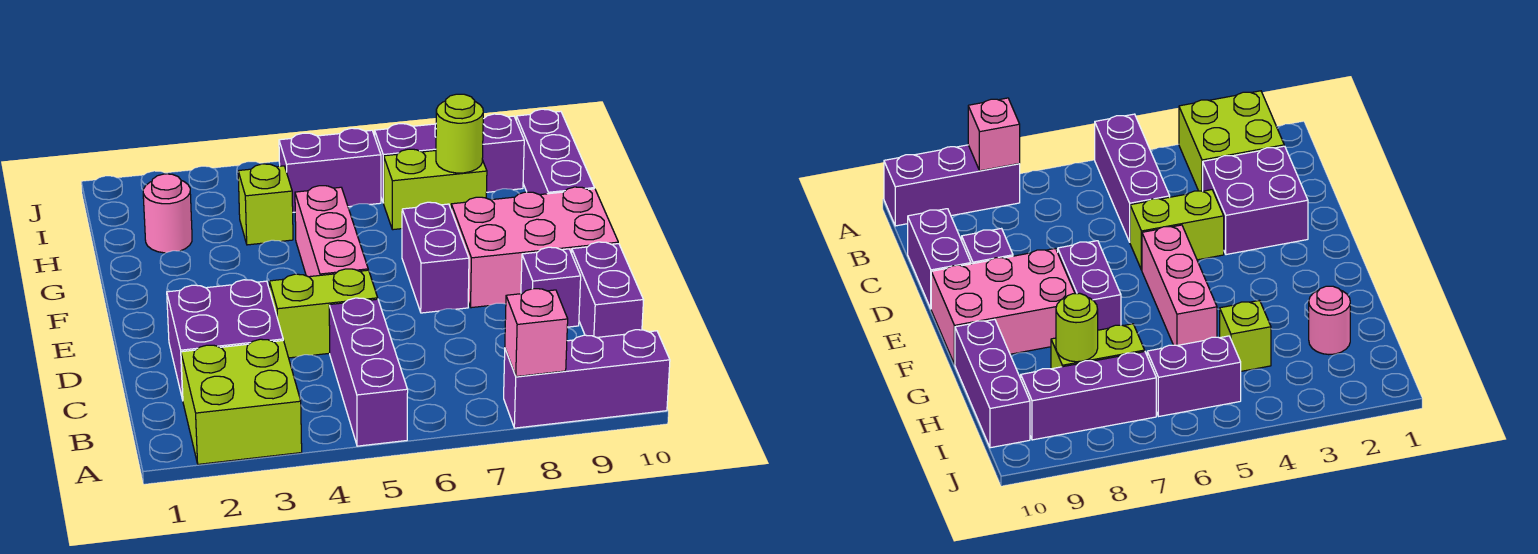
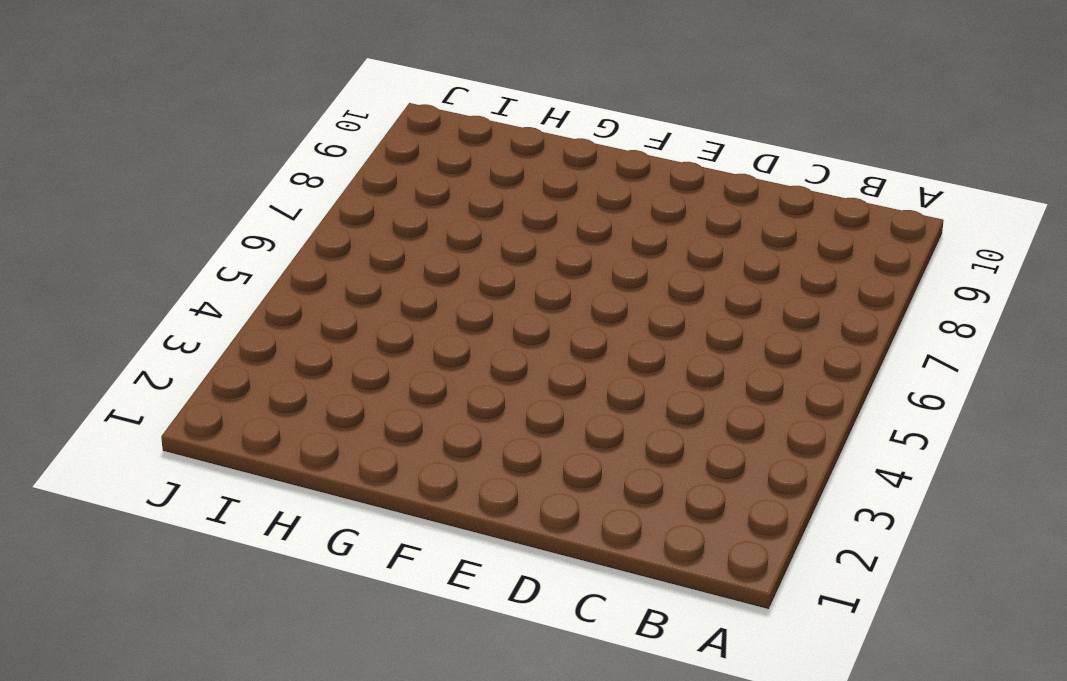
none -> lime 2x2 brick [181,339,302,464]
none -> purple 1x3 brick [329,298,408,446]
none -> purple 1x3 brick [504,330,670,428]

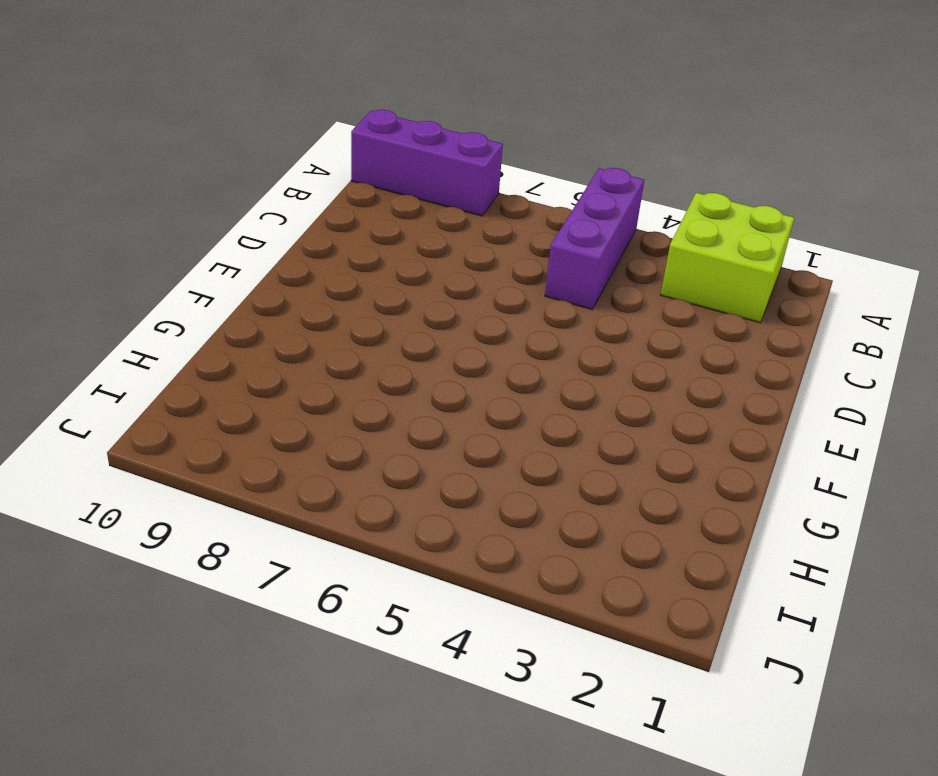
none -> purple 2x2 brick [167,280,283,400]
none -> purple 1x2 brick [572,242,644,337]
none -> lime 1x2 brick [269,269,378,358]

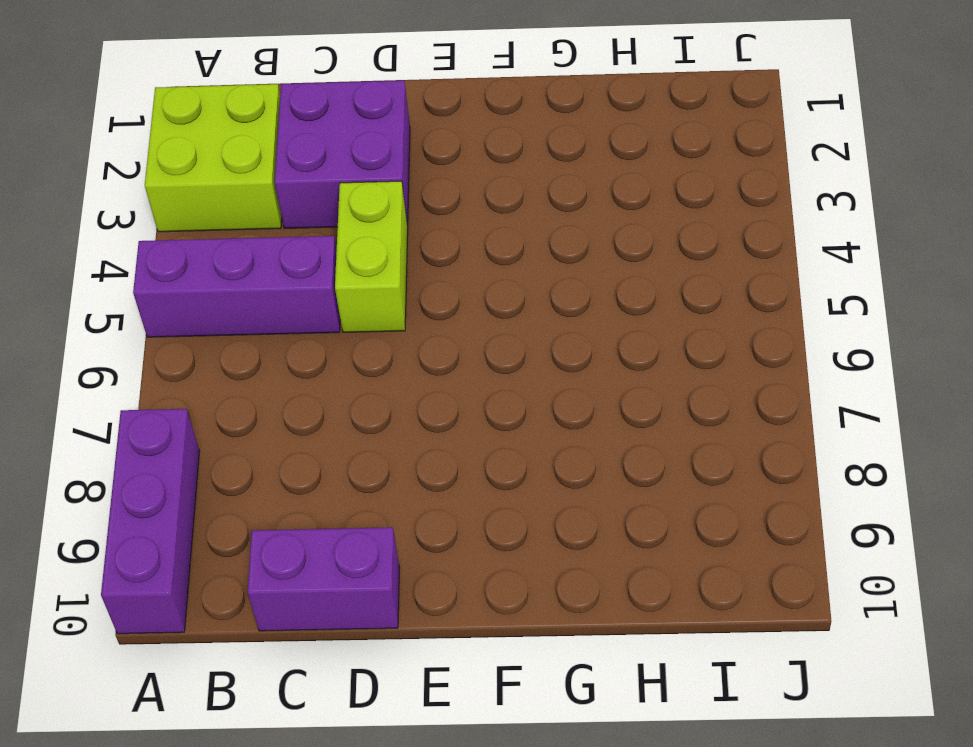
none -> purple 1x1 brick [521,247,581,327]
none -> pink 1x3 brick [295,186,368,277]
none -> purple 1x2 brick [402,202,469,313]

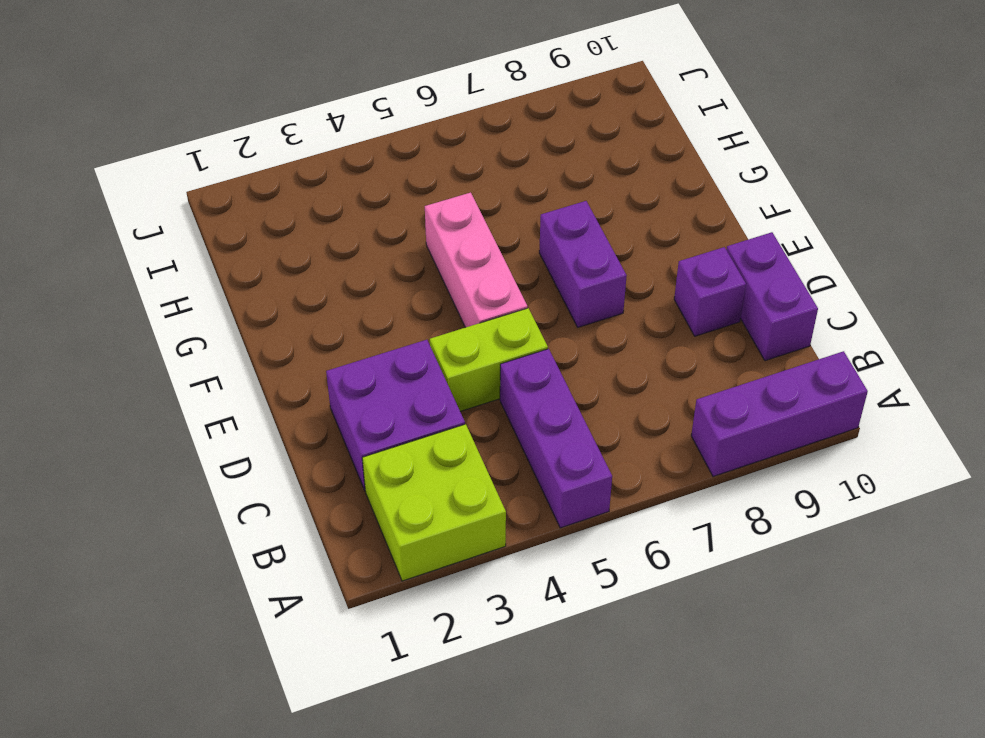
none -> pink 2x3 brick [451,187,618,308]
none -> purple 1x3 brick [516,109,594,195]
none -> pink 1x1 round brick [143,174,192,253]

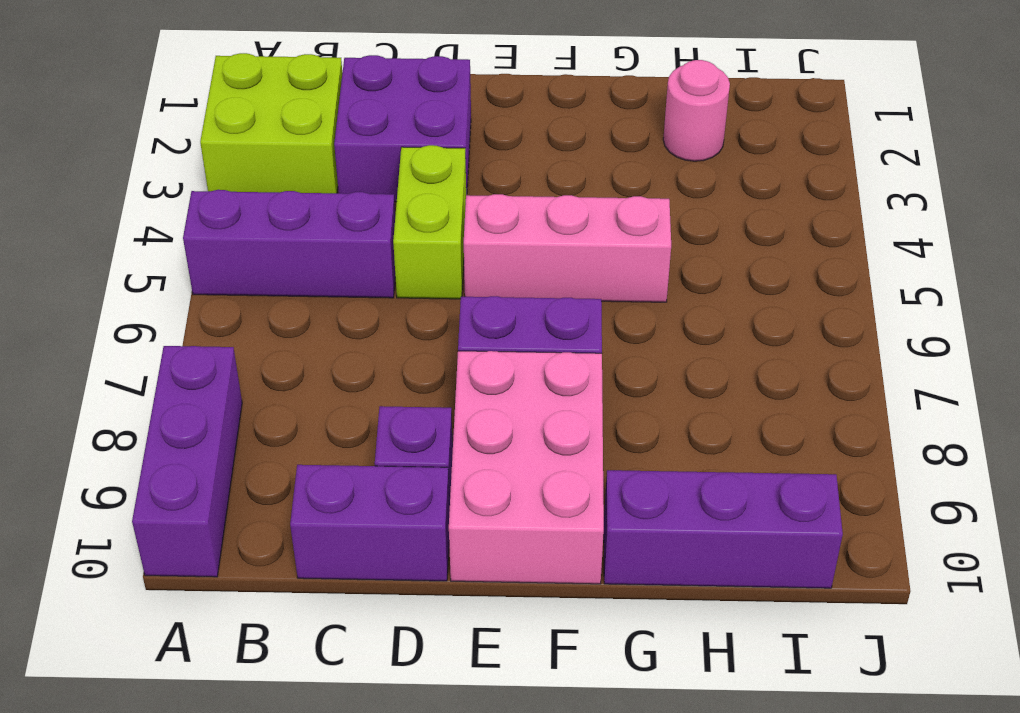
none -> lime 1x1 brick [238,164,293,245]
none -> lime 1x2 brick [384,149,487,230]
none -> purple 1x2 brick [279,128,381,212]

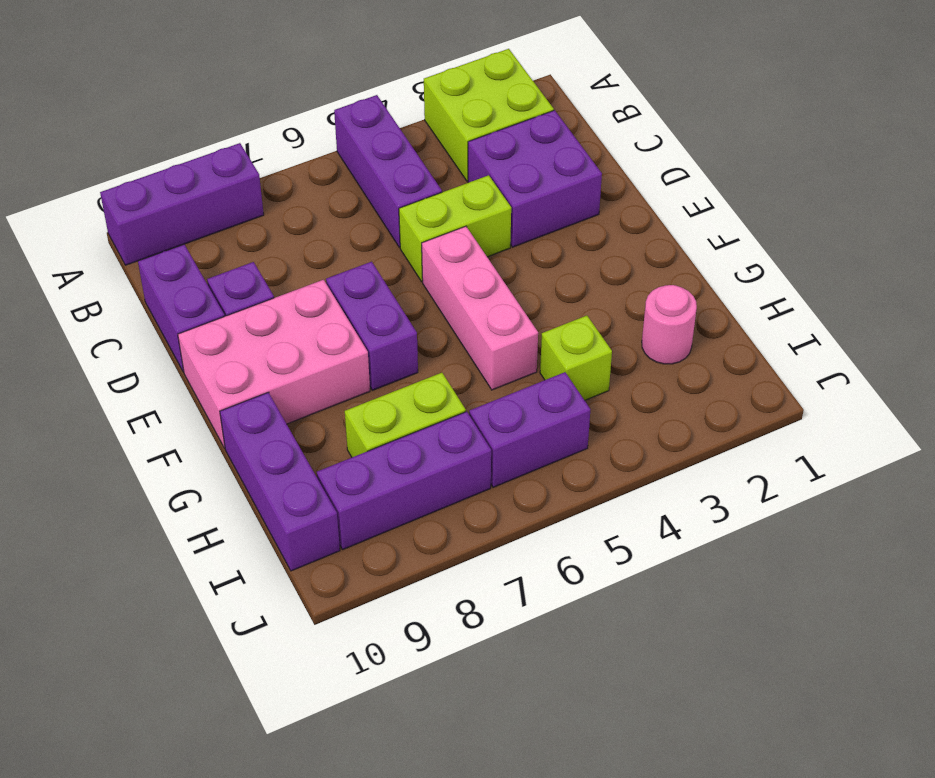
none -> pink 1x1 brick [505,289,568,377]
none -> lime 1x1 round brick [436,94,483,173]

